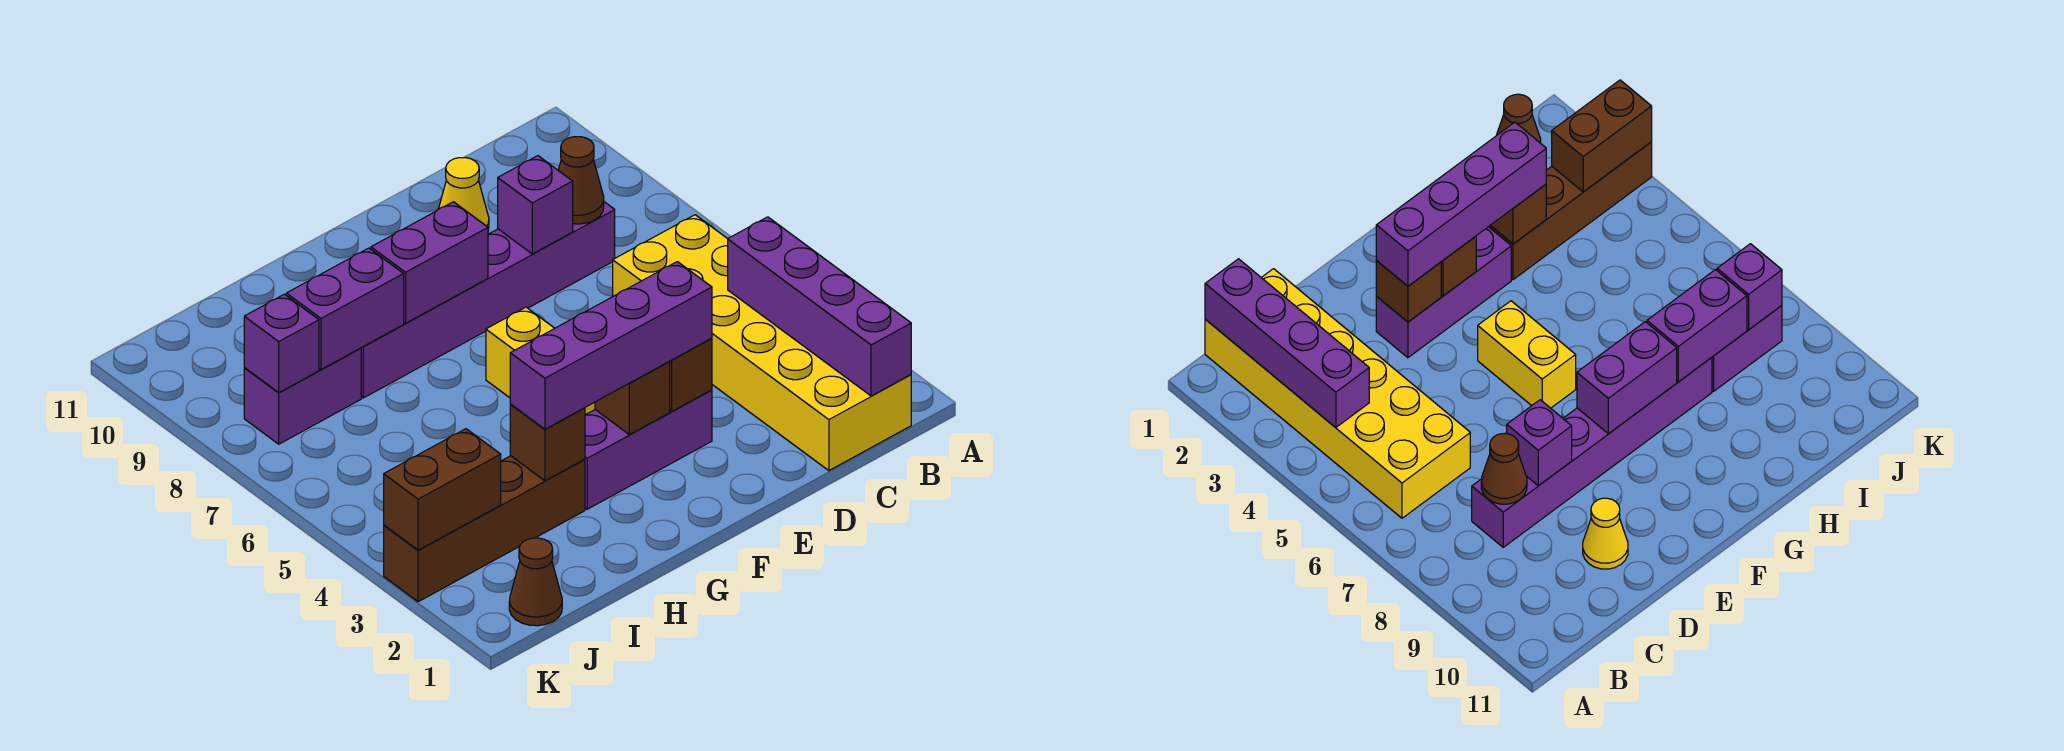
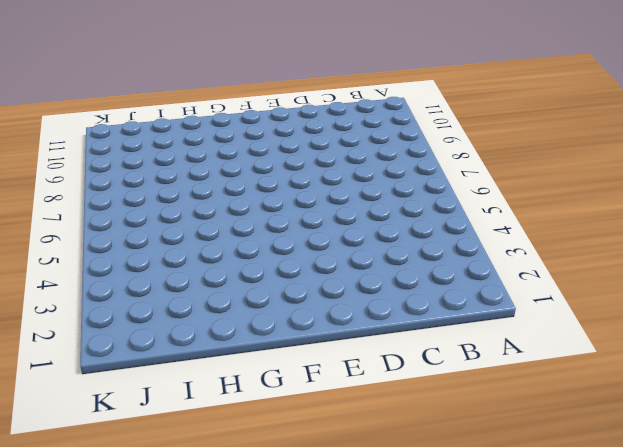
none -> yellow 2x6 brick [613,215,911,471]
none -> purple 1x6 brick [361,202,615,398]
none -> yellow 1x1 cone [439,158,489,230]

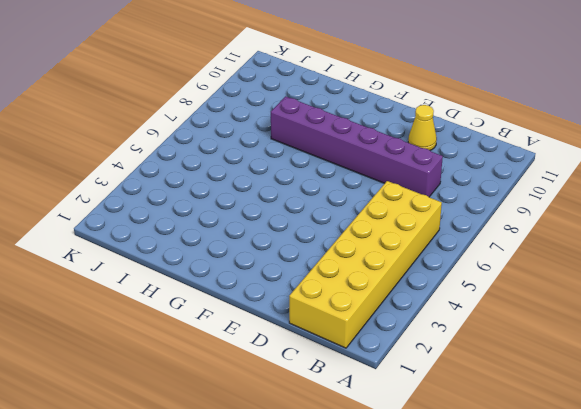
none -> purple 1x3 brick [585,390,712,509]
none -> yellow 1x2 brick [486,307,595,415]
none -> brown 1x4 brick [384,456,585,602]

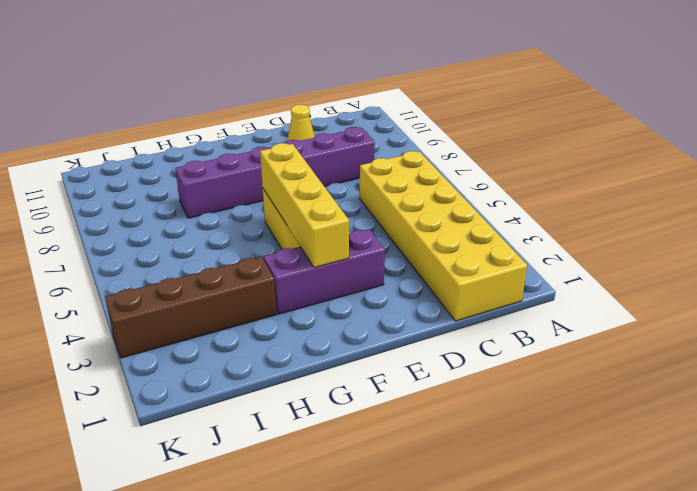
yellow 1x4 brick [260,143,349,268] -> brown 1x1 brick [595,362,670,435]
none -> purple 1x2 brick [244,348,361,444]
none -> brown 1x1 cone [509,538,562,626]
none -> purple 1x4 brick [728,217,911,396]

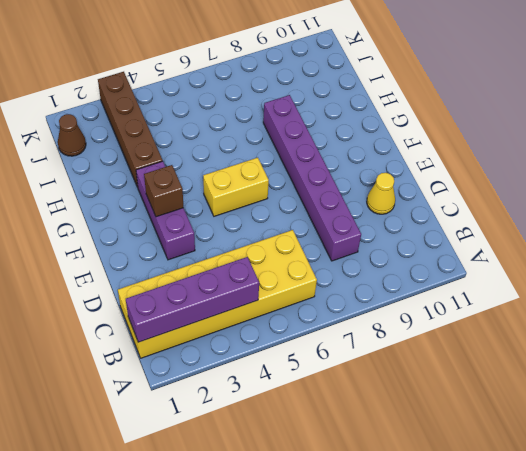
none -> purple 1x2 brick [244,348,361,444]
none -> brown 1x1 cone [558,137,604,224]
none -> purple 1x1 brick [498,156,573,254]

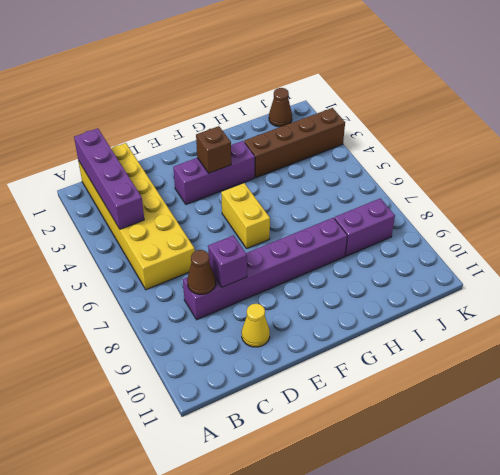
none -> brown 1x1 brick [669,338,712,411]
none -> purple 1x2 brick [371,202,488,323]
none -> brown 1x1 brick [510,405,585,481]

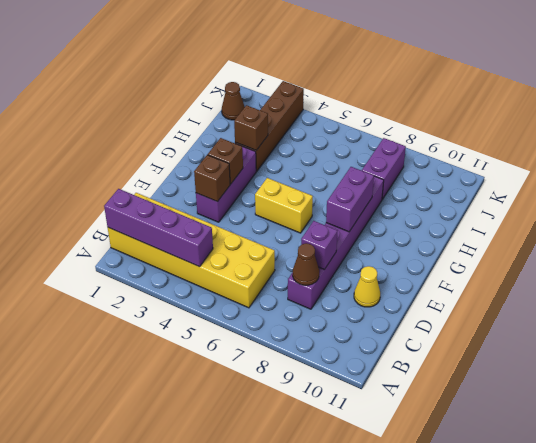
none -> purple 1x2 brick [286,248,404,369]
none -> brown 1x2 brick [384,429,501,550]
none -> purple 1x1 brick [244,294,319,392]

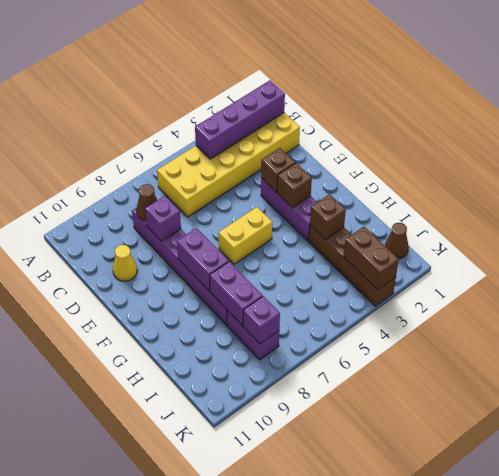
none -> purple 1x4 brick [510,262,712,429]

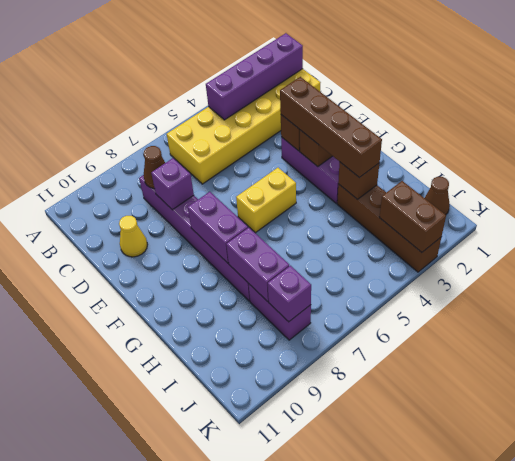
brown 1x4 brick [280,77,382,178] -> purple 1x4 brick [510,262,712,429]

